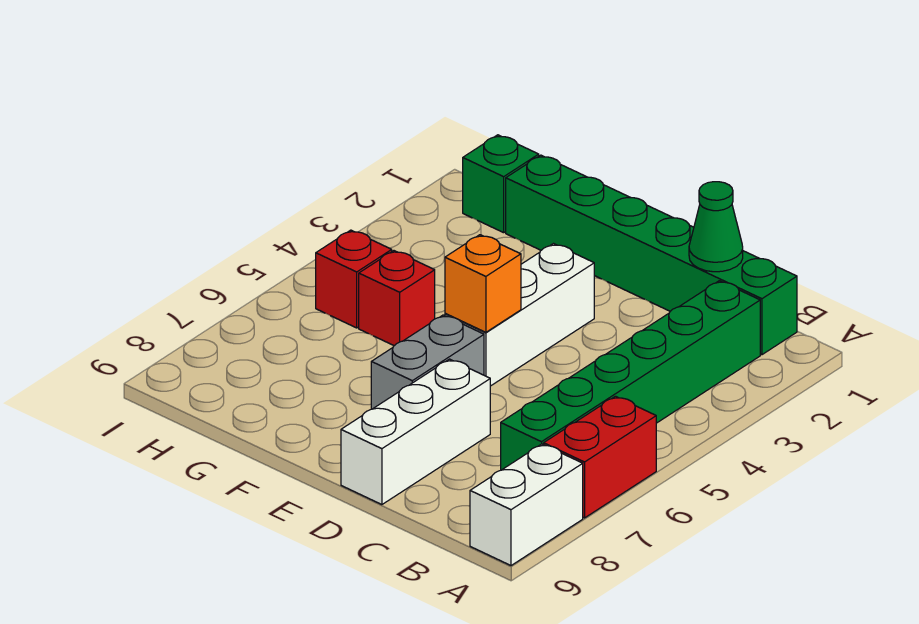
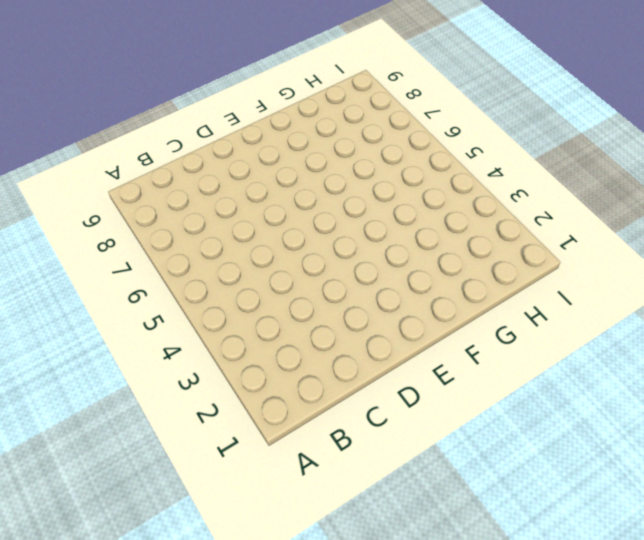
none -> red 1x2 brick [544,396,656,518]
none -> white 1x2 brick [470,444,583,566]
none -> green 1x6 brick [506,155,797,355]

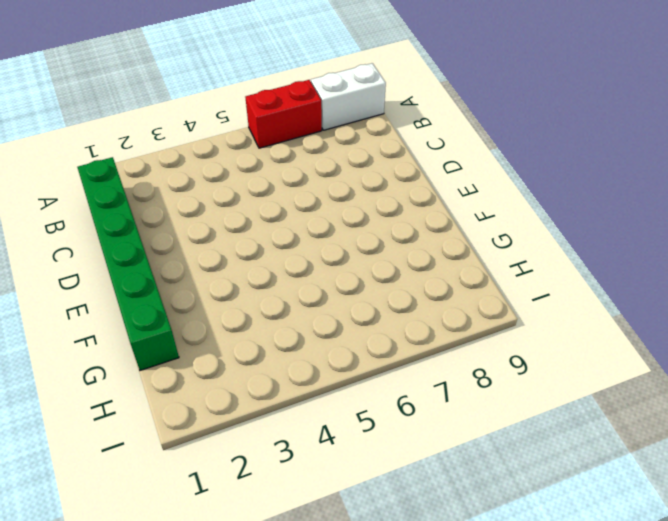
none -> green 1x6 brick [501,281,760,470]
none -> white 1x3 brick [341,359,490,505]
none -> white 1x3 brick [445,244,594,386]

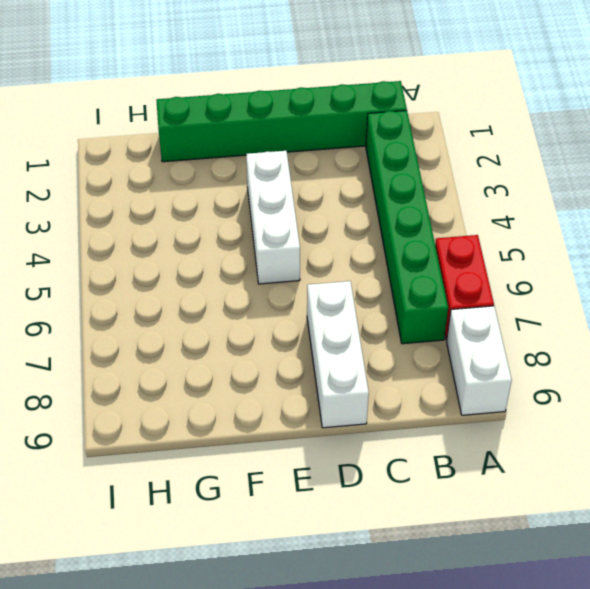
none -> grey 1x2 brick [371,315,484,409]
none -> red 1x1 brick [359,251,435,346]
none -> green 1x1 brick [463,135,539,233]

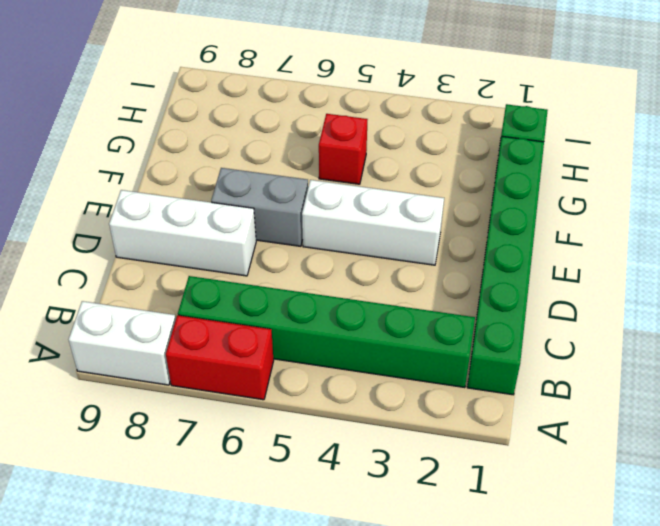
none -> red 1x1 brick [316,230,392,328]
none -> green 1x1 cone [689,182,743,272]
none -> orange 1x1 brick [445,235,521,332]

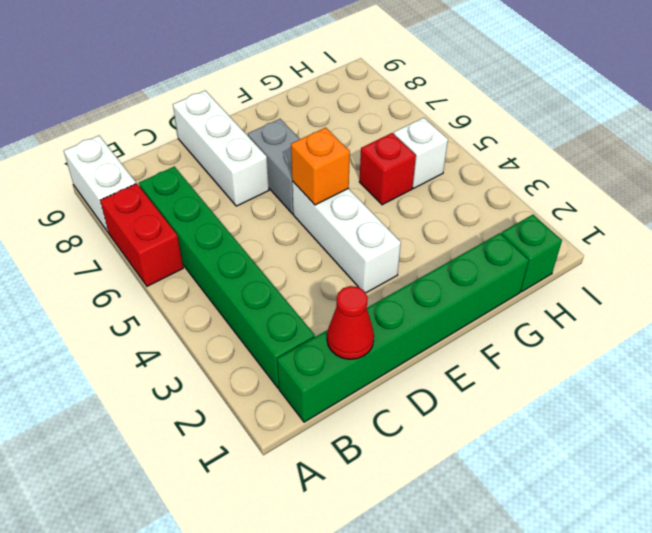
red 1x1 cone [327,286,374,359] -> green 1x1 cone [689,182,743,272]
white 1x1 brick [394,118,448,188] -> red 1x1 brick [316,230,392,328]

